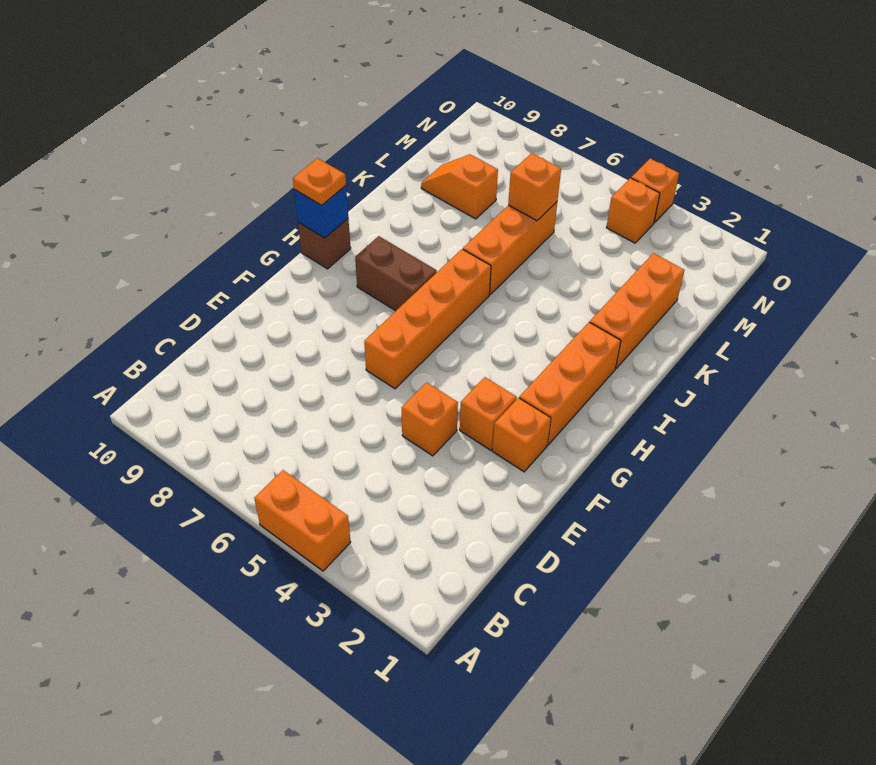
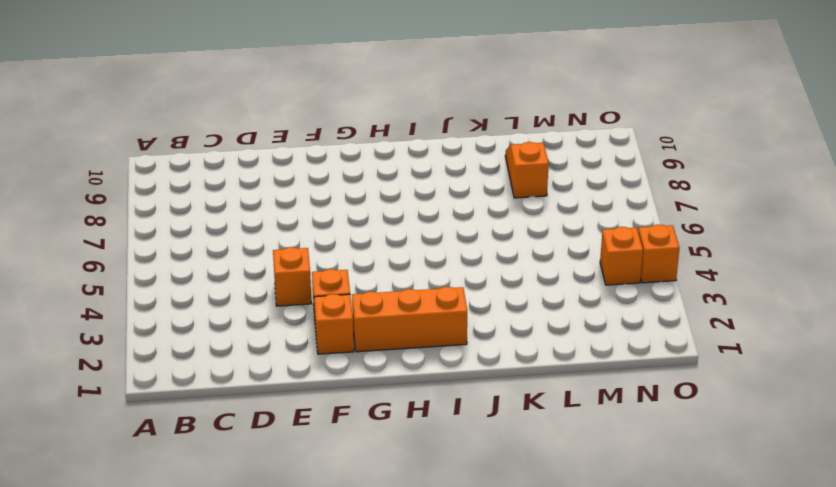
none -> orange 1x2 brick [254,470,351,571]
none -> orange 1x4 brick [364,249,491,389]
none -> brown 1x2 brick [355,236,437,311]

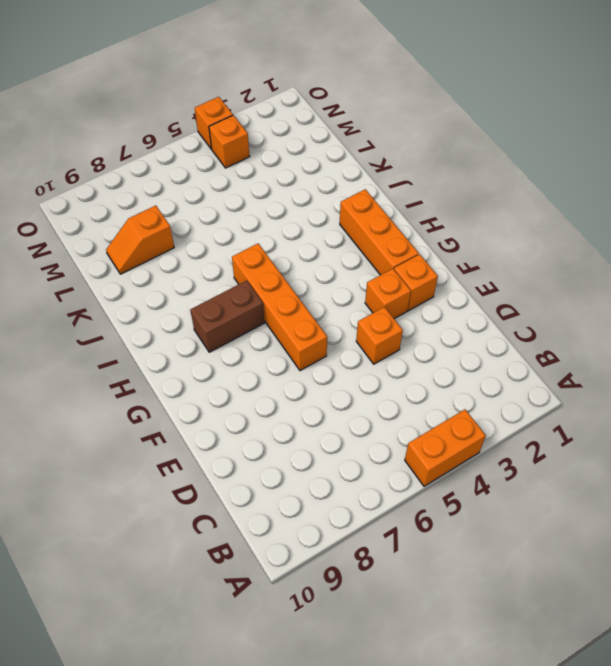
none -> brown 1x1 brick [298,219,351,269]
none -> orange 1x3 brick [590,253,684,368]
none -> orange 1x3 brick [463,202,557,294]

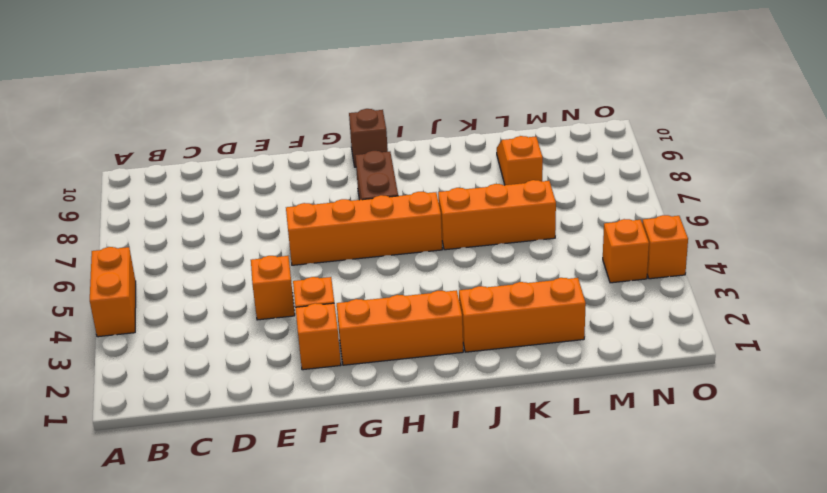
none -> blue 1x1 brick [294,186,348,238]
none -> orange 1x1 brick [508,153,561,221]
none -> orange 1x1 plate [293,158,346,205]

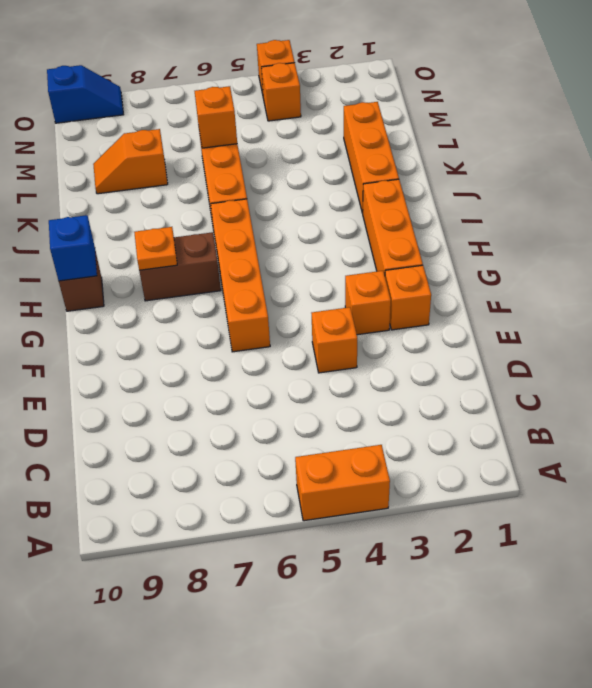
orange 1x1 plate [134,227,177,270] -> orange 1x1 plate moved to [293,158,346,205]
blue 1x2 slope [47,65,123,123] -> none

